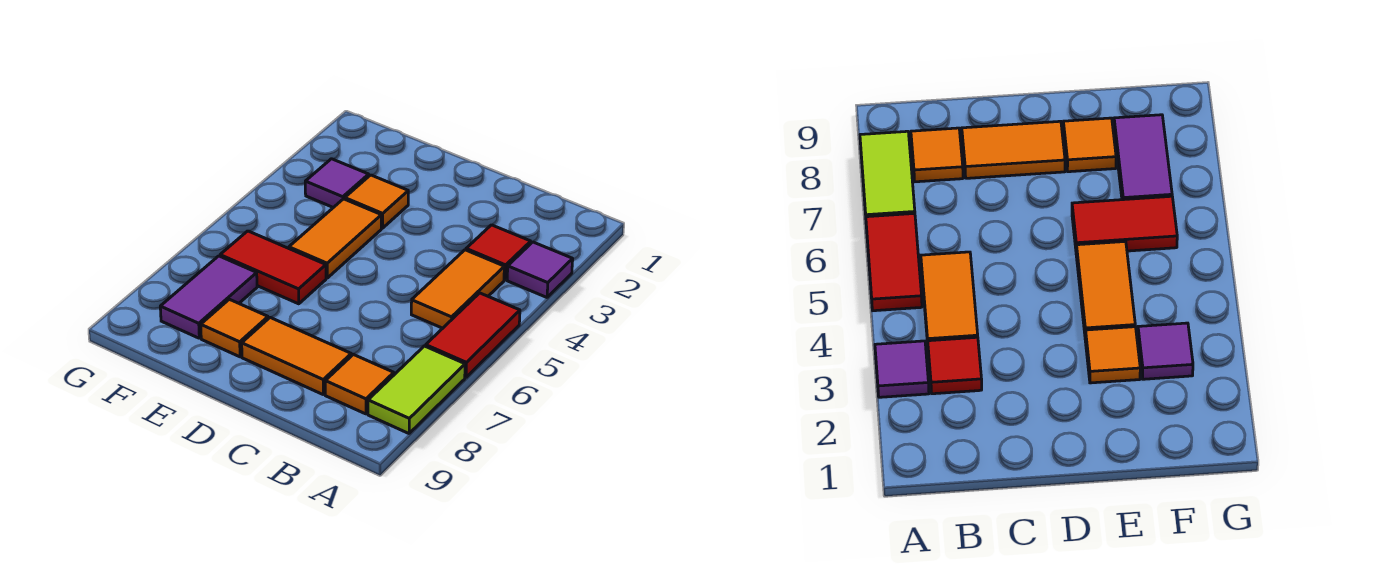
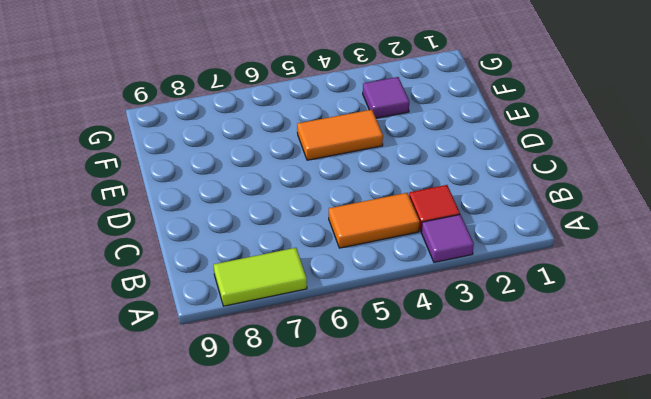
none -> red 1x2 tile [426,293,520,377]
none -> orange 1x1 tile [325,354,394,414]
none -> orange 1x2 tile [242,318,351,394]

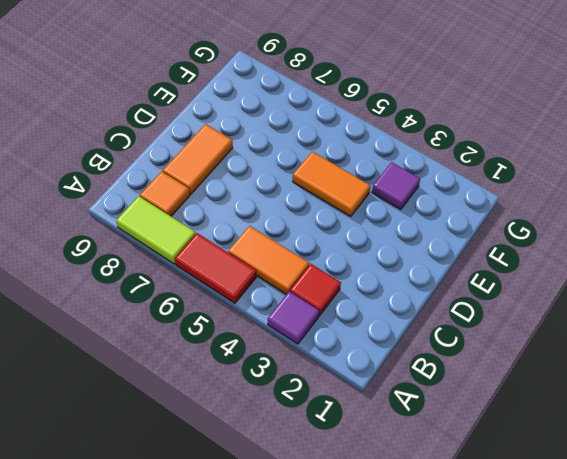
none -> orange 1x1 tile [345,175,408,228]
none -> red 1x2 tile [220,231,326,304]
none -> orange 1x1 tile [201,299,268,357]

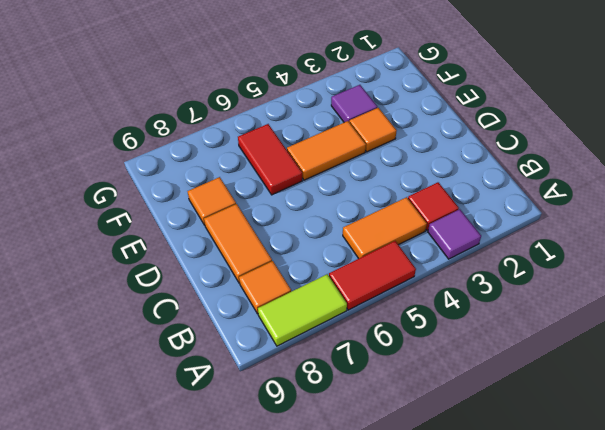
none -> purple 1x2 tile [160,256,257,338]

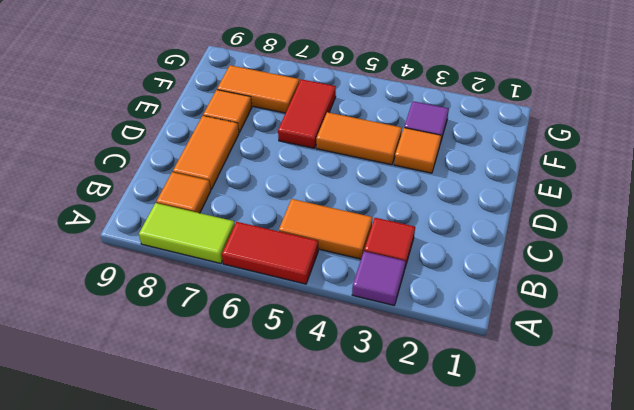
orange 1x2 tile [217,65,299,113] -> purple 1x2 tile [160,256,257,338]

